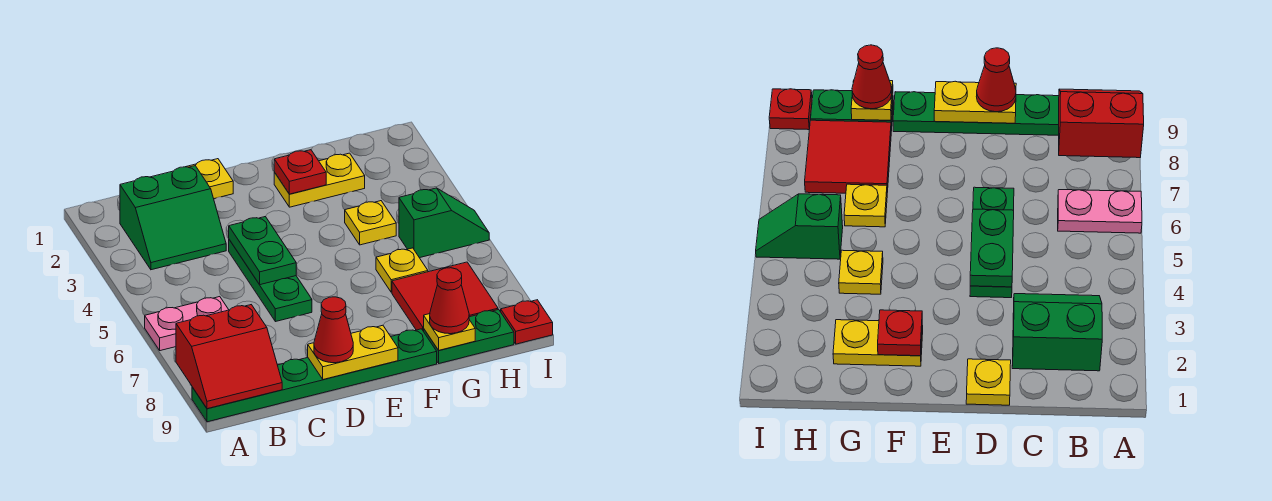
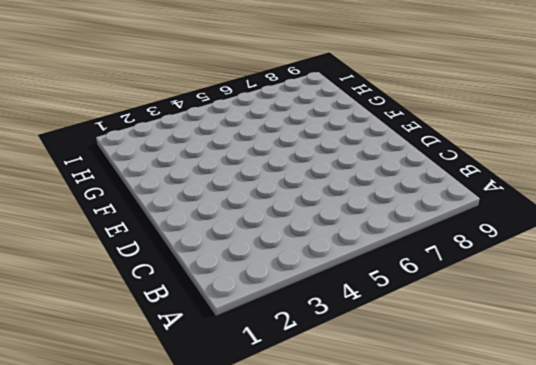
none -> pink 1x2 plate [145,297,229,351]
none -> green 1x6 plate [192,329,437,422]
none -> green 2x2 slope [120,166,226,270]

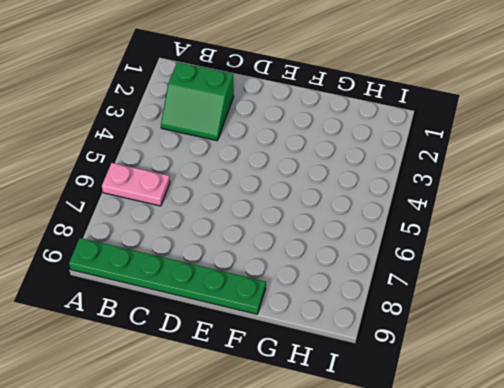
none -> yellow 1x1 plate [186,159,233,199]
none -> green 1x3 plate [229,240,312,322]
none -> yellow 1x2 plate [274,153,365,207]

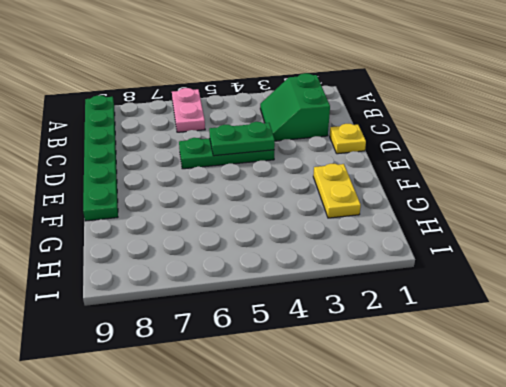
none -> yellow 1x1 plate [345,201,396,245]
none -> yellow 1x1 plate [376,248,428,292]
none -> red 2x2 tile [392,262,498,331]

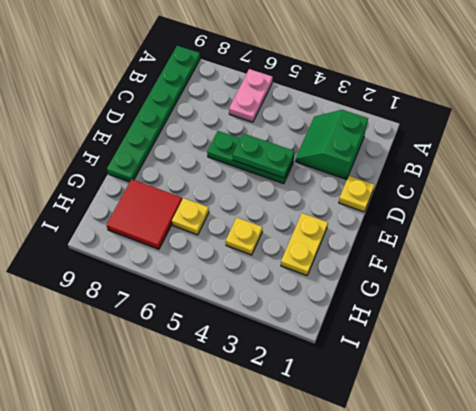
none -> green 1x2 plate [424,309,514,363]
none -> green 1x2 slope [399,188,489,258]
none -> red 1x1 plate [501,300,553,344]

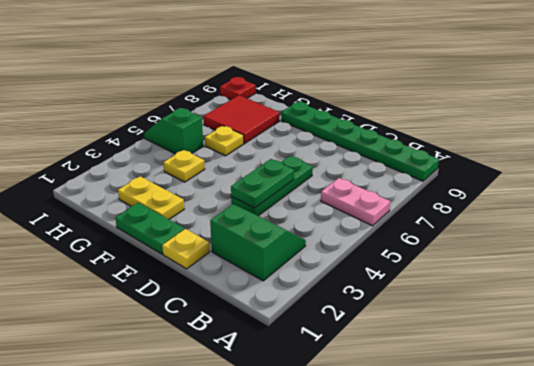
green 1x2 plate [115,203,184,254] -> green 1x2 plate moved to [424,309,514,363]
none -> red 2x2 slope [176,305,282,409]
none -> yellow 1x2 plate [308,325,398,379]
none -> red 1x1 plate [274,150,326,194]

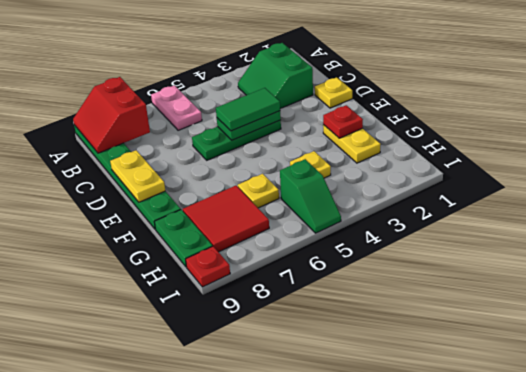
green 1x2 tile [216,88,280,131] -> none
none -> yellow 1x1 plate [424,314,475,350]
none -> red 1x1 cone [314,297,353,363]
none -> red 1x1 cone [430,268,469,334]

